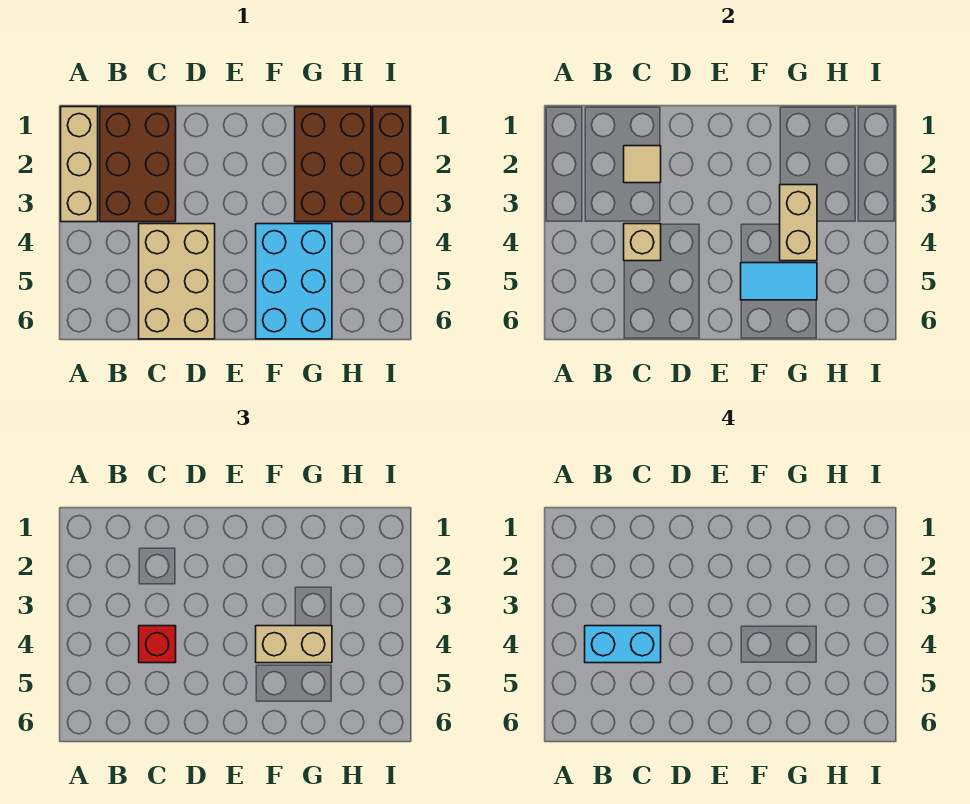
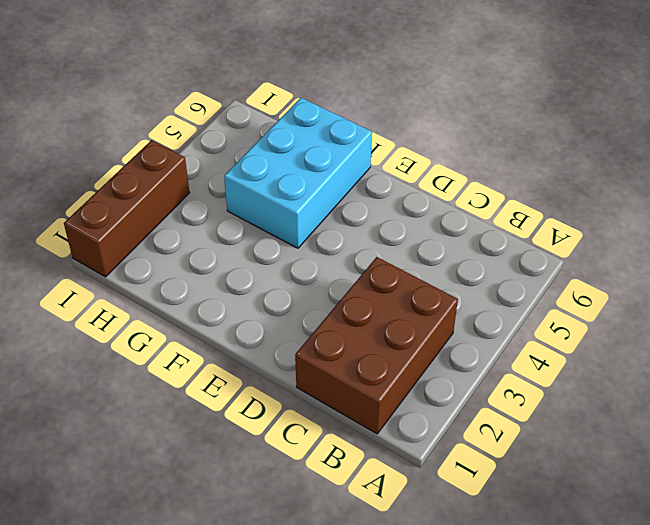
none -> tan 1x3 brick [61,107,98,222]
none -> tan 2x3 brick [139,224,215,339]
none -> brown 2x3 brick [295,107,371,222]

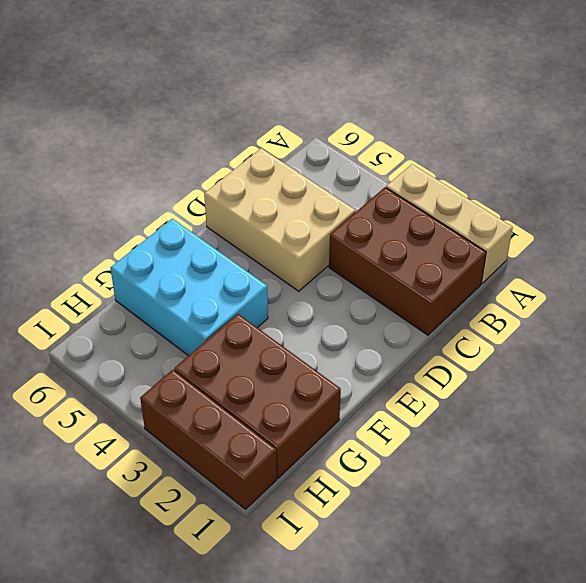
none -> tan 1x1 tile [624,146,661,183]
none -> tan 1x1 brick [624,224,661,261]
none -> cyan 1x2 tile [741,263,817,300]

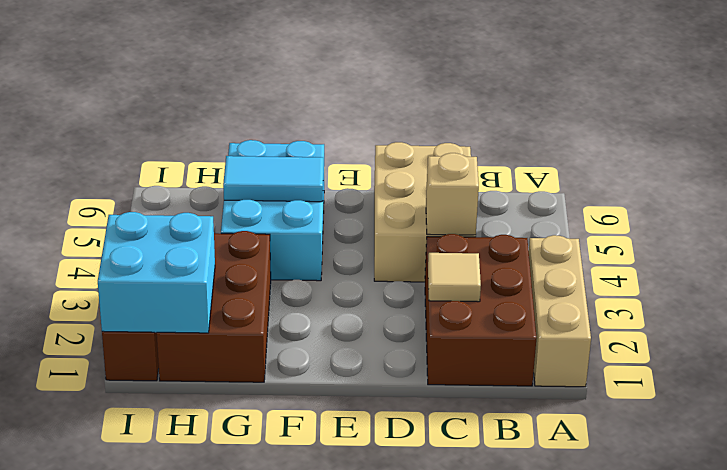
cyan 2x2 brick [98,212,215,333] -> none
none -> tan 1x2 brick [780,185,817,261]
none -> red 1x1 brick [139,626,176,663]
none -> tan 1x2 brick [256,626,332,663]

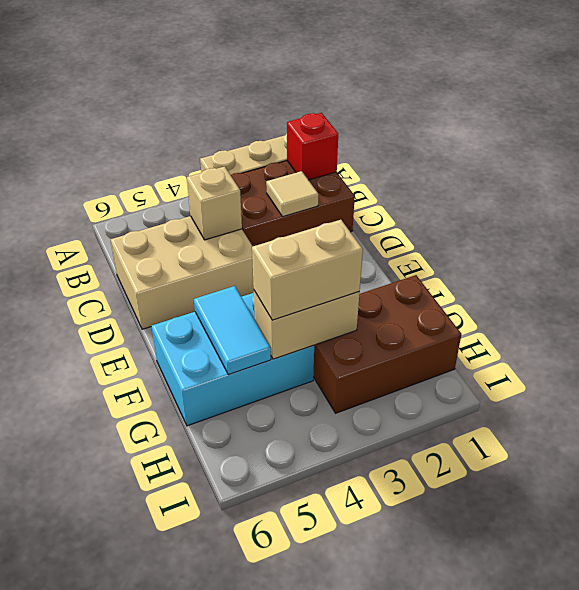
red 1x1 brick [287,113,338,180] -> red 1x1 brick moved to [139,626,176,663]
tan 1x2 brick [252,220,363,320] -> tan 1x2 brick turned to [256,626,332,663]
none -> brown 1x3 brick [373,107,410,222]
none -> cyan 1x2 brick [585,626,661,663]

